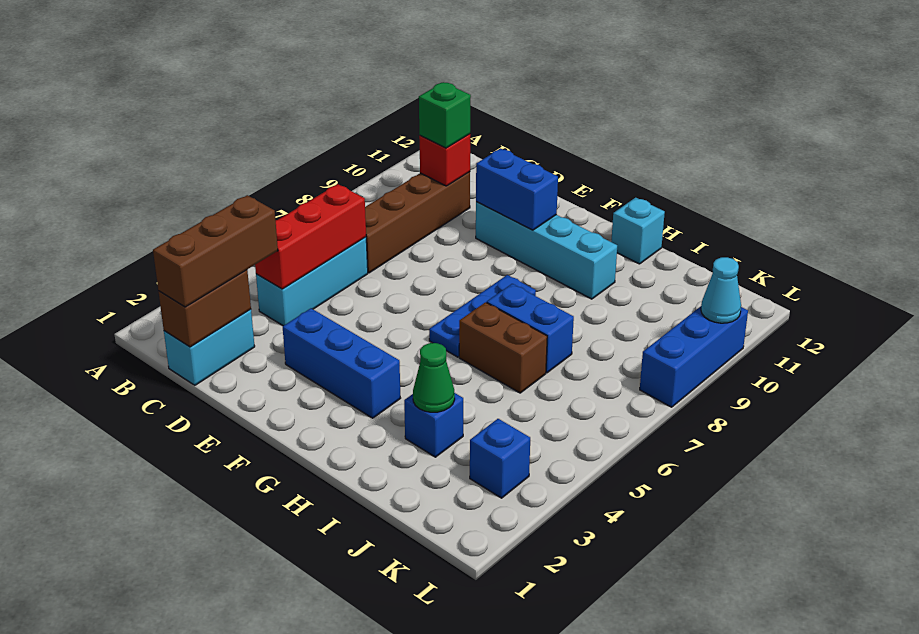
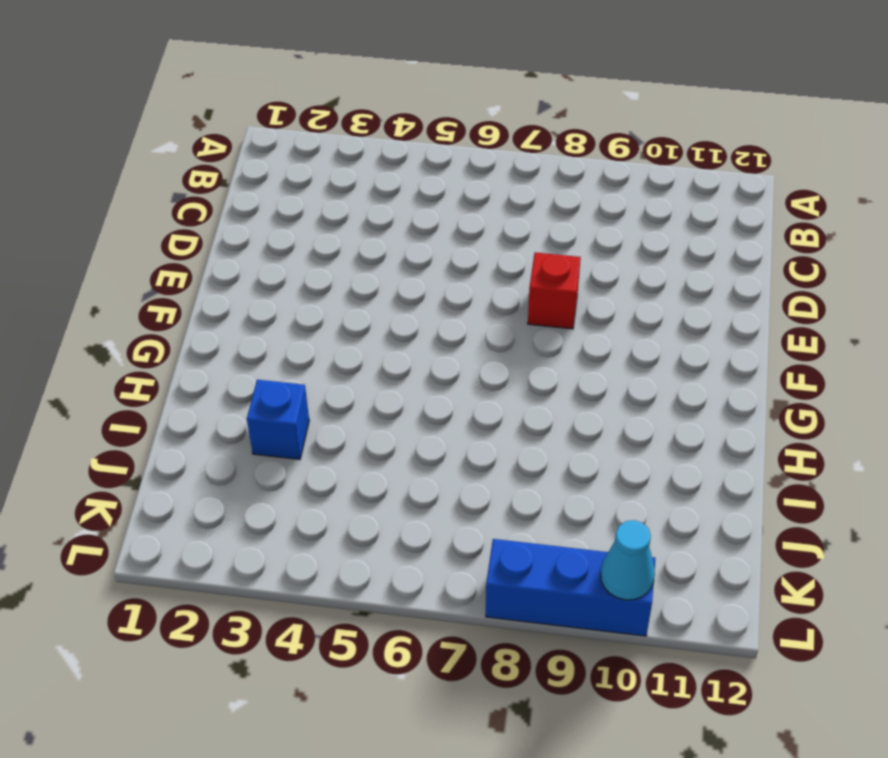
red 1x1 brick [528,252,581,329] -> red 1x1 brick moved to [419,134,470,186]
none -> cyan 1x2 brick [164,309,255,385]
none -> cyan 1x3 brick [256,237,368,326]
none -> brown 1x4 brick [365,172,470,273]

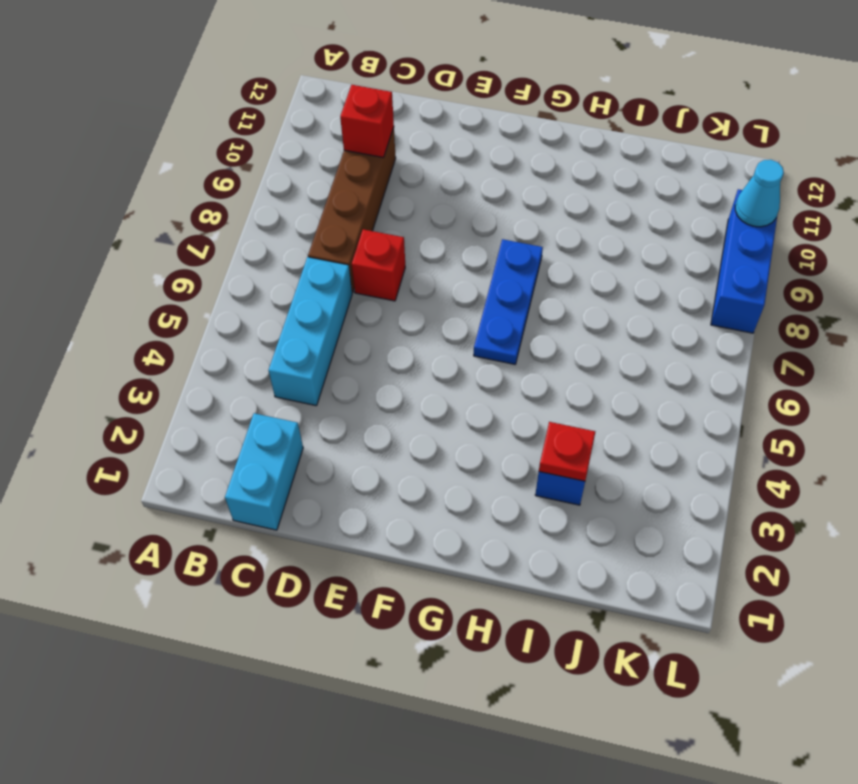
red 1x1 brick [352,229,405,301] -> none
red 1x1 plate [539,422,595,481] -> green 1x1 cone [413,343,455,412]
none -> blue 1x3 brick [283,308,400,418]
none -> cyan 1x4 brick [476,202,617,299]
none -> brown 1x2 brick [459,302,547,393]

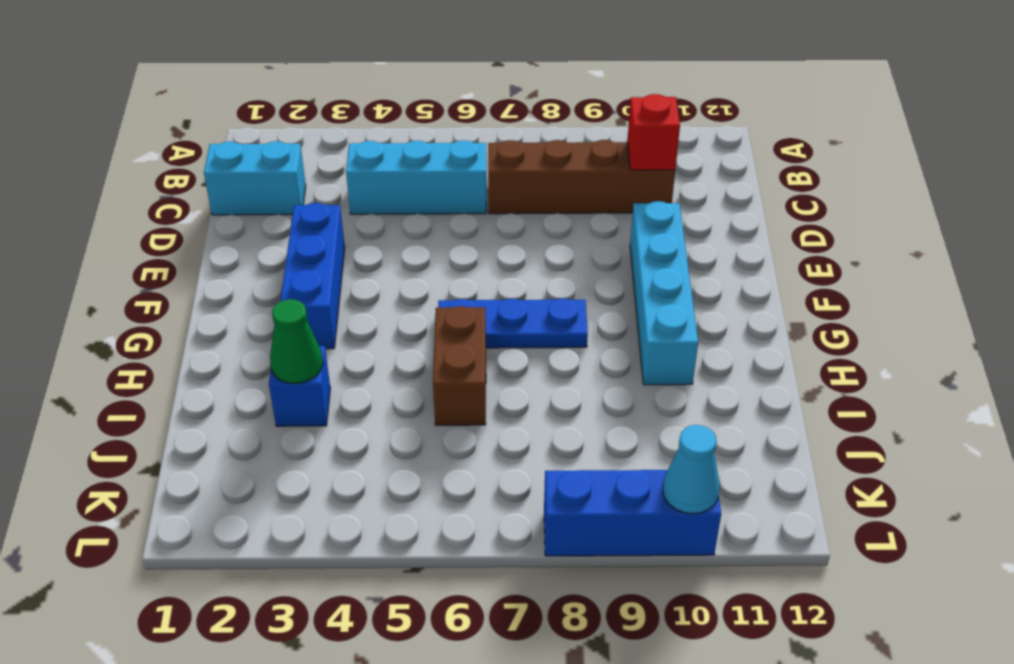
none -> blue 1x2 brick [487,284,574,373]
none -> cyan 1x1 brick [611,198,665,264]
none -> blue 1x1 brick [470,419,530,498]

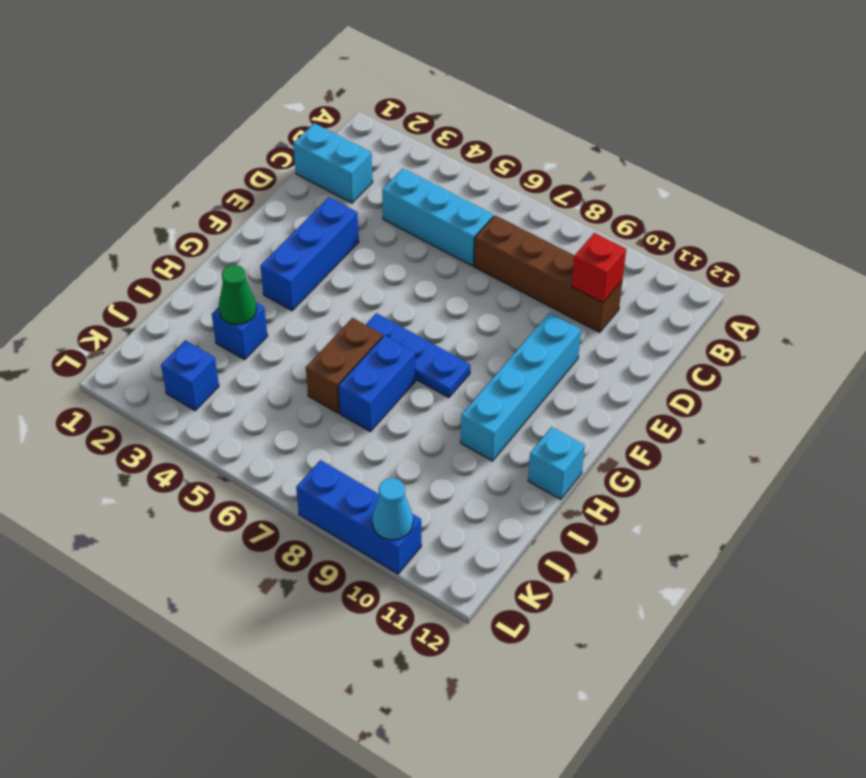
none -> brown 1x2 brick [158,270,251,347]
none -> red 1x3 brick [255,184,366,289]
none -> blue 1x2 brick [476,148,558,230]

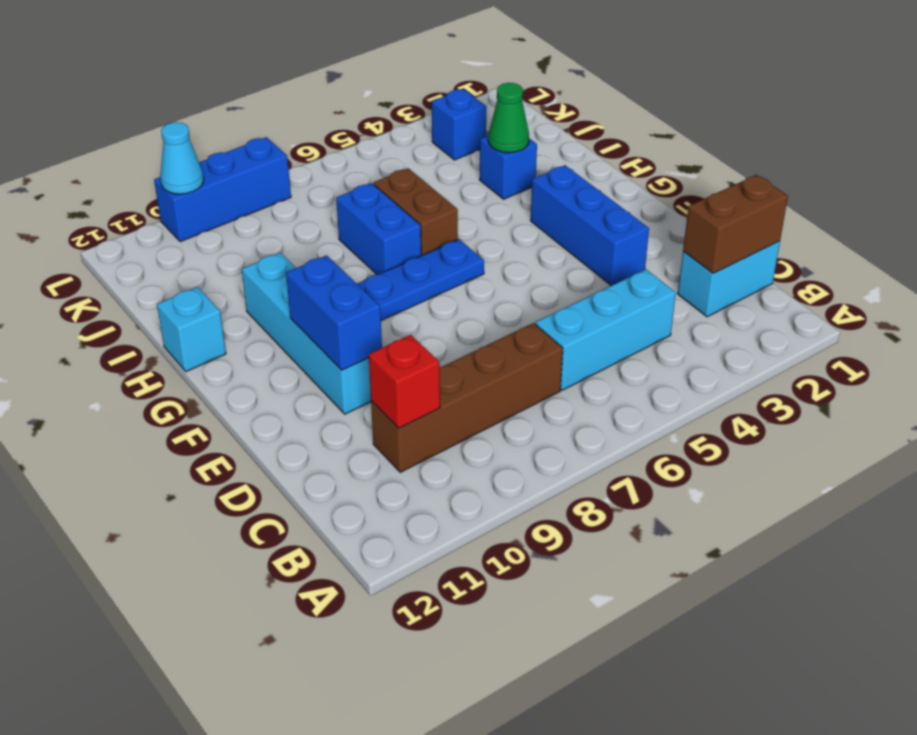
none -> red 1x3 brick [255,184,366,289]
none -> brown 1x3 brick [153,195,278,307]
none -> green 1x1 brick [419,82,471,148]

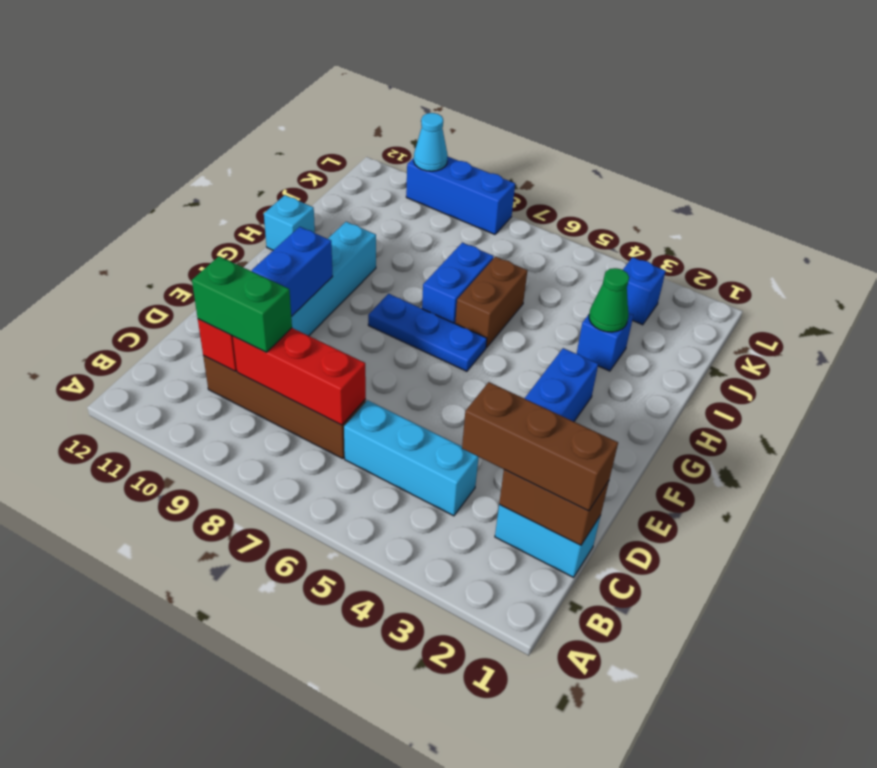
red 1x3 brick [233,328,366,425] -> red 1x3 brick moved to [255,184,366,289]
green 1x2 brick [192,256,292,352] -> green 1x1 brick [419,82,471,148]

